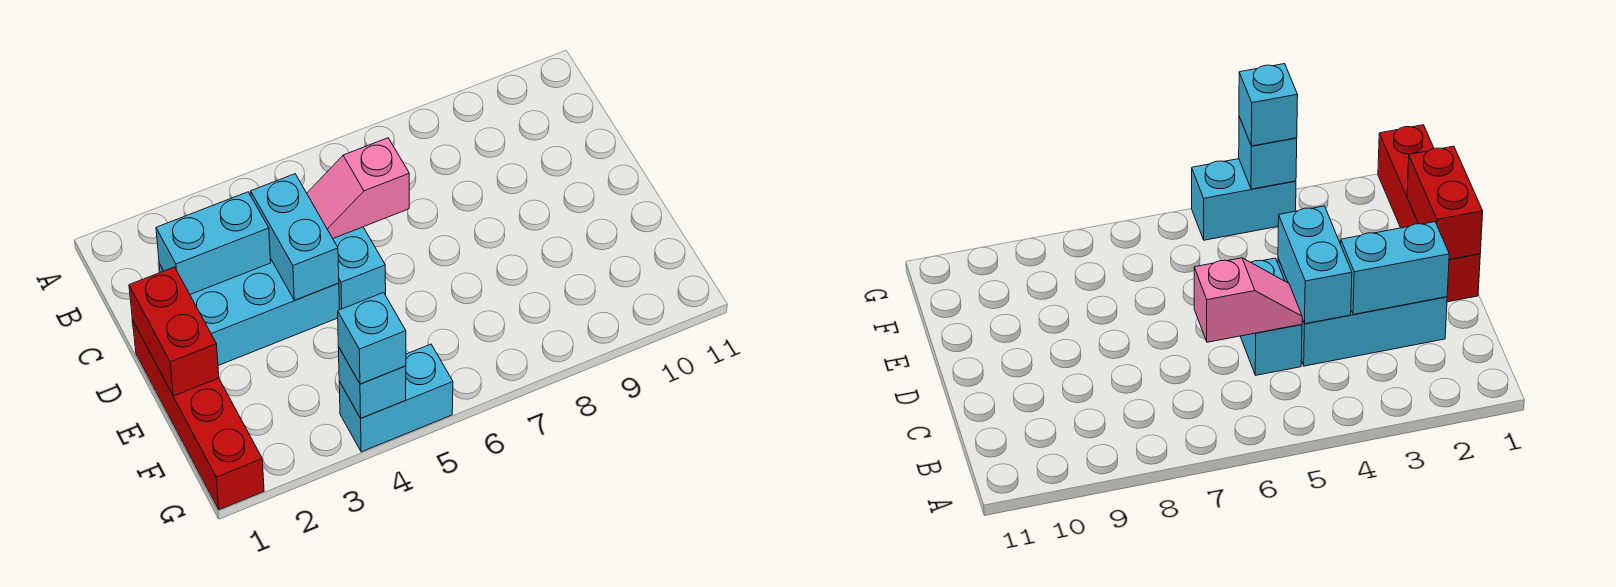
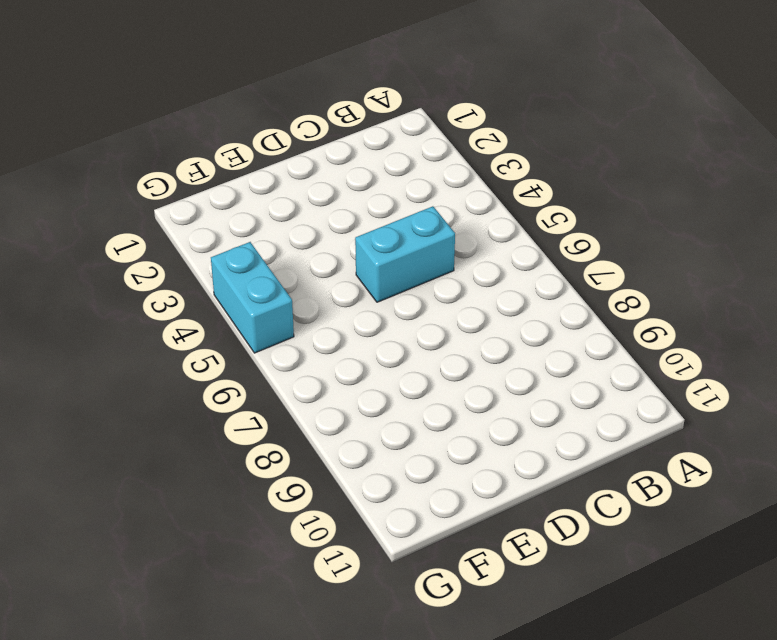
none -> cyan 2x3 brick [159,258,340,366]
none -> red 1x4 brick [133,322,264,510]

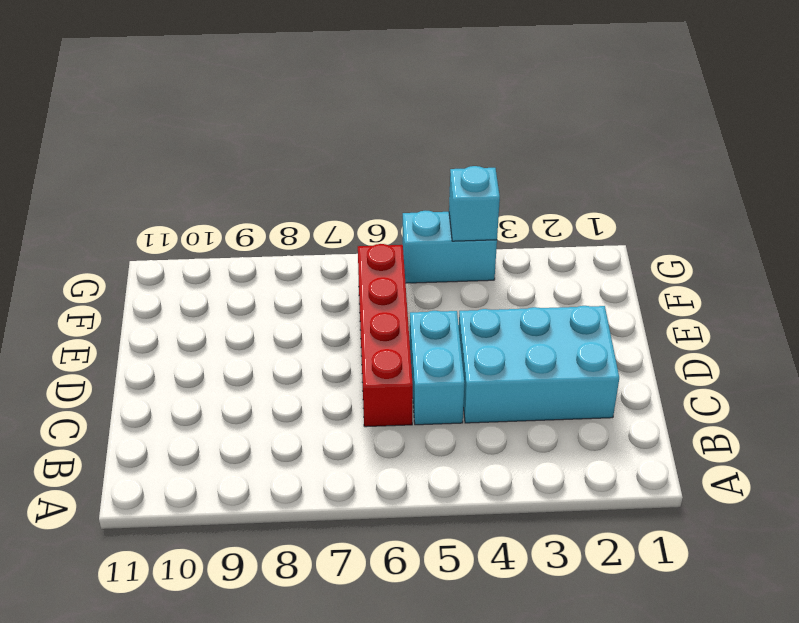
red 1x4 brick [358,244,413,427] -> red 1x4 brick moved to [133,322,264,510]
none -> cyan 1x2 brick [156,192,271,294]
none -> cyan 1x2 brick [251,174,339,300]

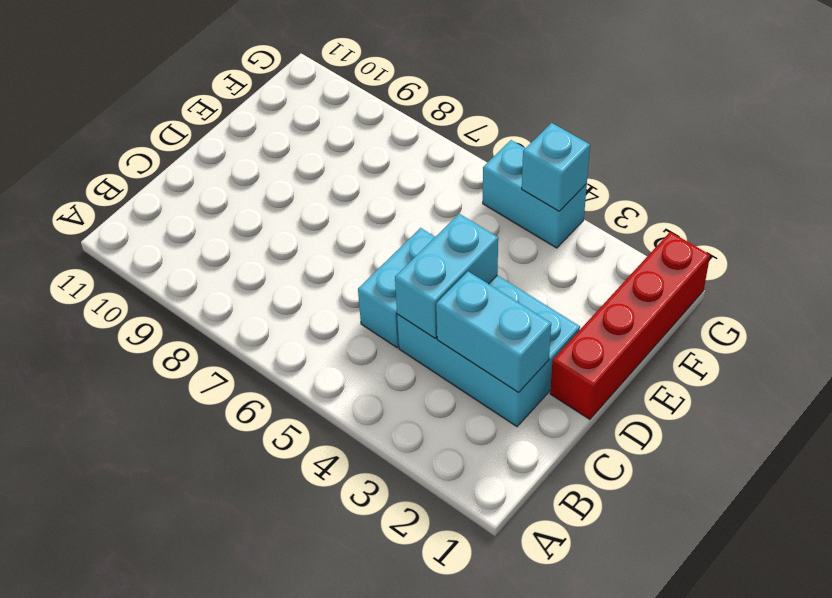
none -> pink 1x2 slope [307,138,409,238]
none -> red 1x2 brick [129,267,219,396]

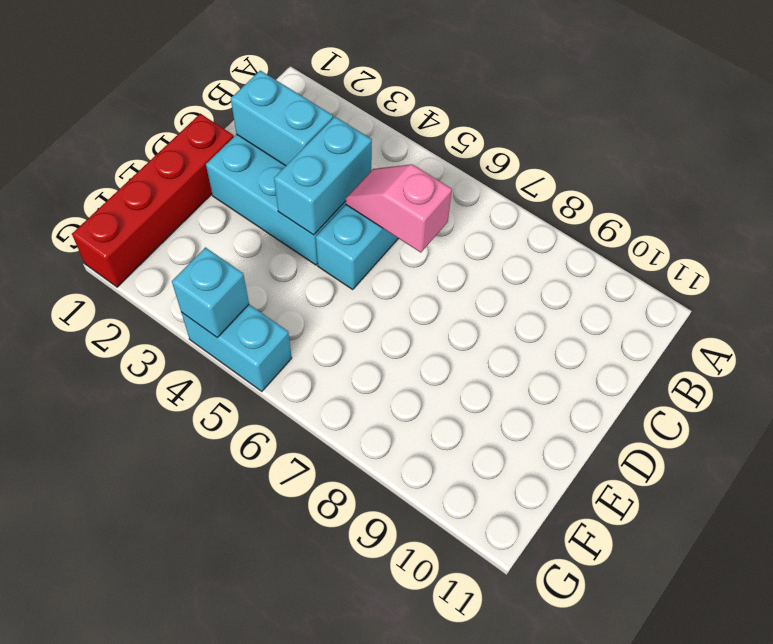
none -> red 1x2 brick [129,267,219,396]
none -> cyan 1x1 brick [338,293,406,384]

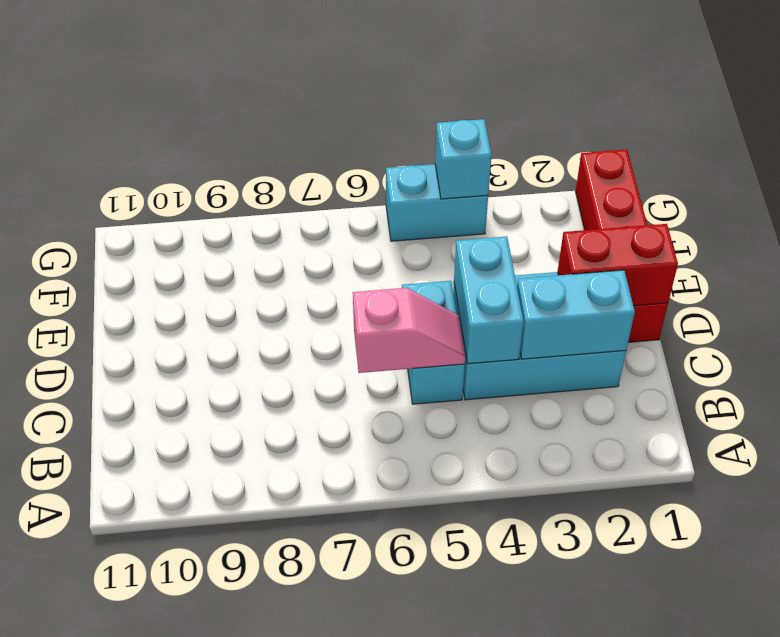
red 1x2 brick [558,224,678,306] -> red 1x2 brick turned to [129,267,219,396]
none -> cyan 1x1 brick [338,293,406,384]

